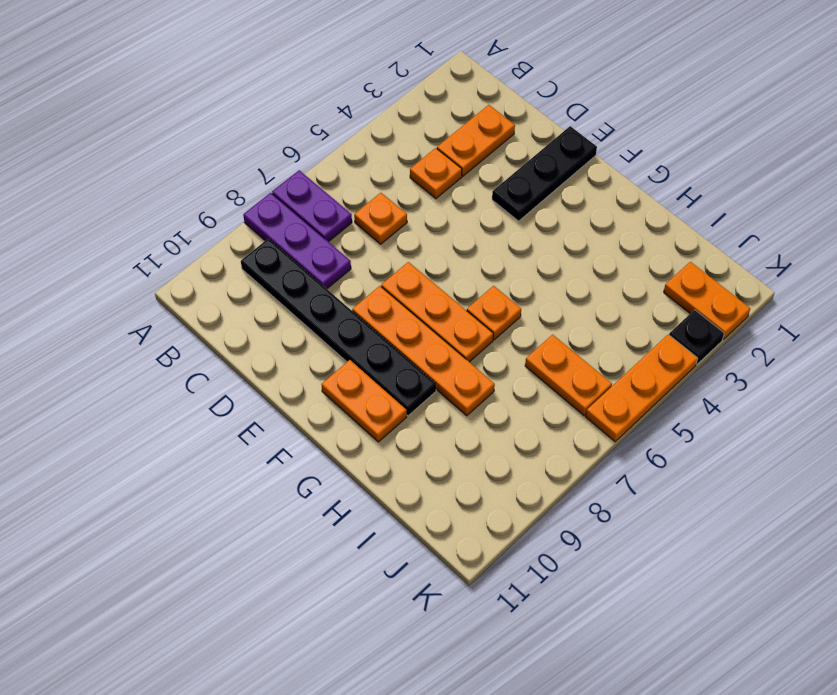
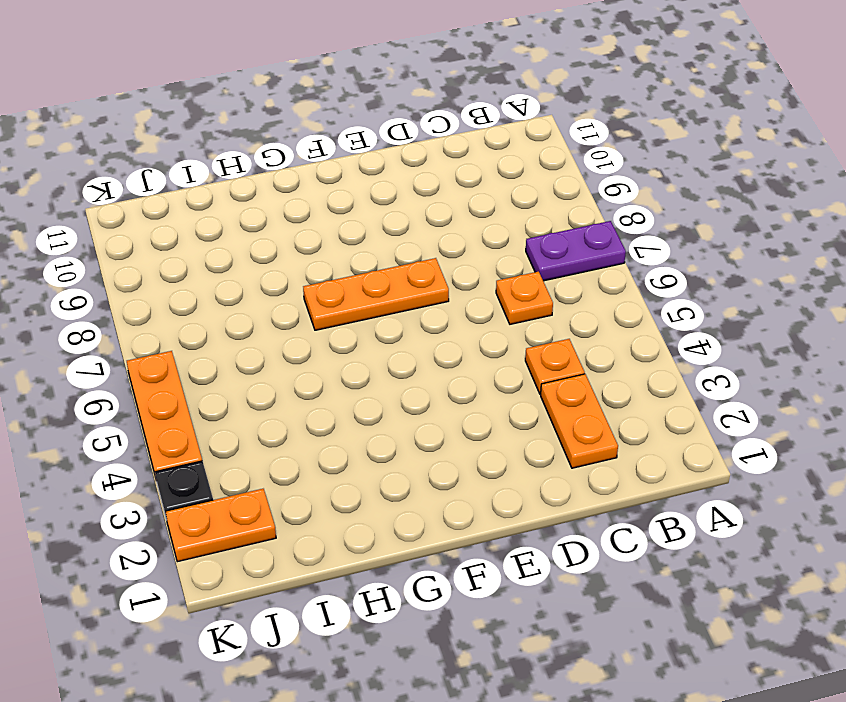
none -> purple 1x3 plate [243,193,351,289]
none -> black 1x6 plate [241,239,436,416]
none -> black 1x3 plate [492,126,597,221]

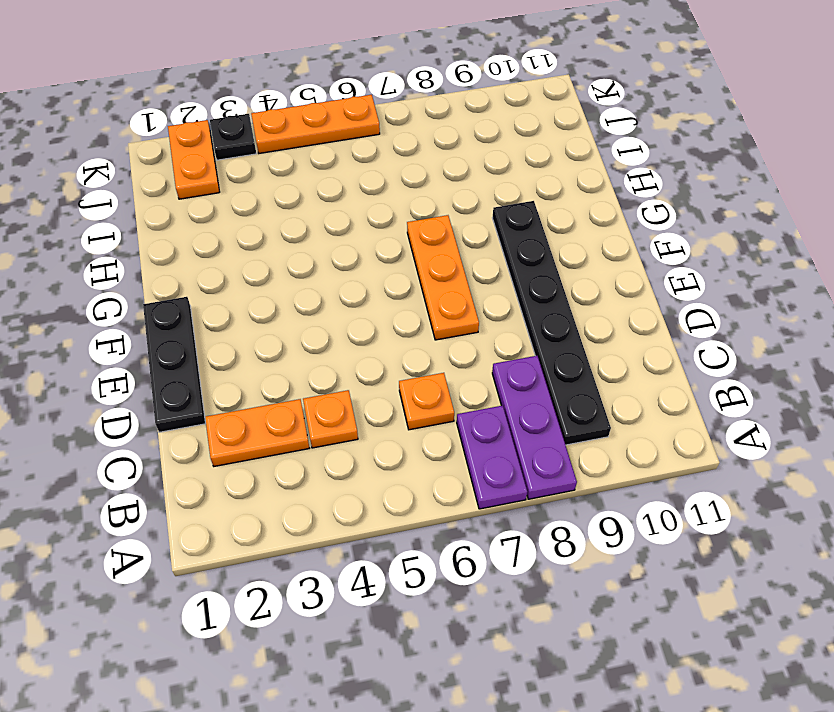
black 1x3 plate [143,297,205,432] -> black 1x3 plate turned to [492,126,597,221]
none -> orange 1x4 plate [352,286,495,416]
none -> orange 1x2 plate [321,360,407,442]
none -> orange 1x1 plate [467,286,521,340]

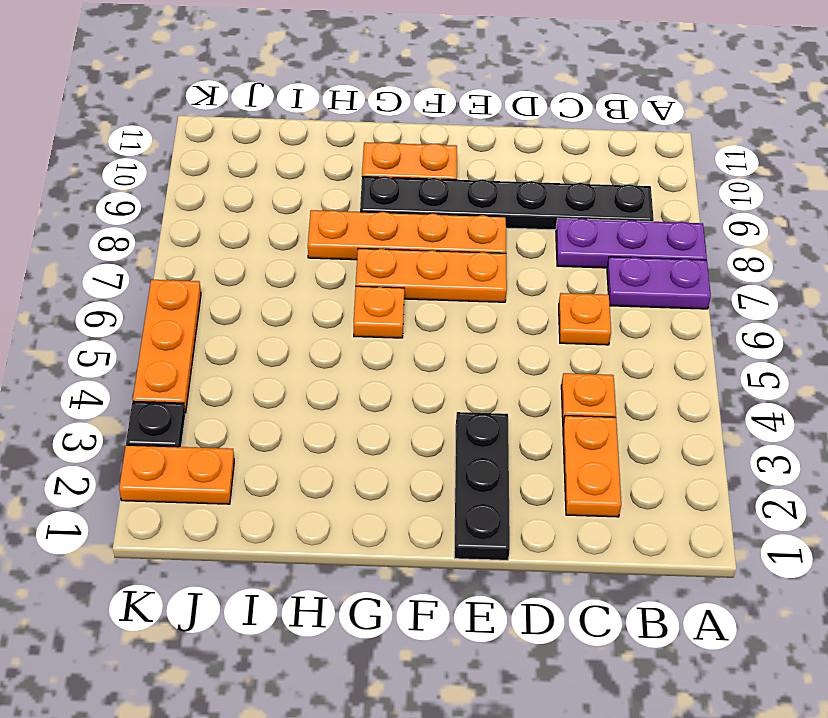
none -> orange 1x2 plate [525,335,612,416]

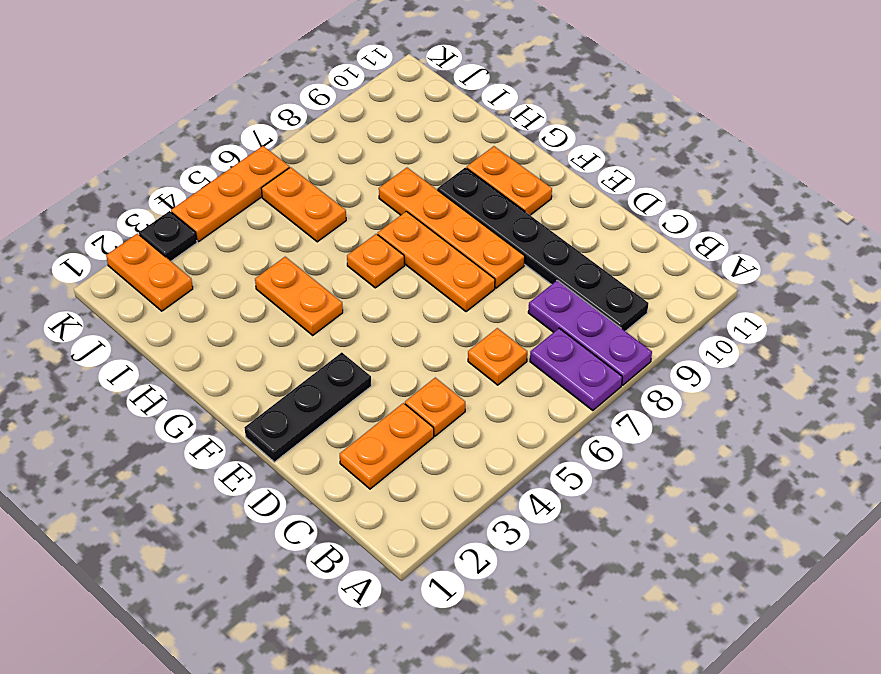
orange 1x2 plate [255,257,343,335] -> none

